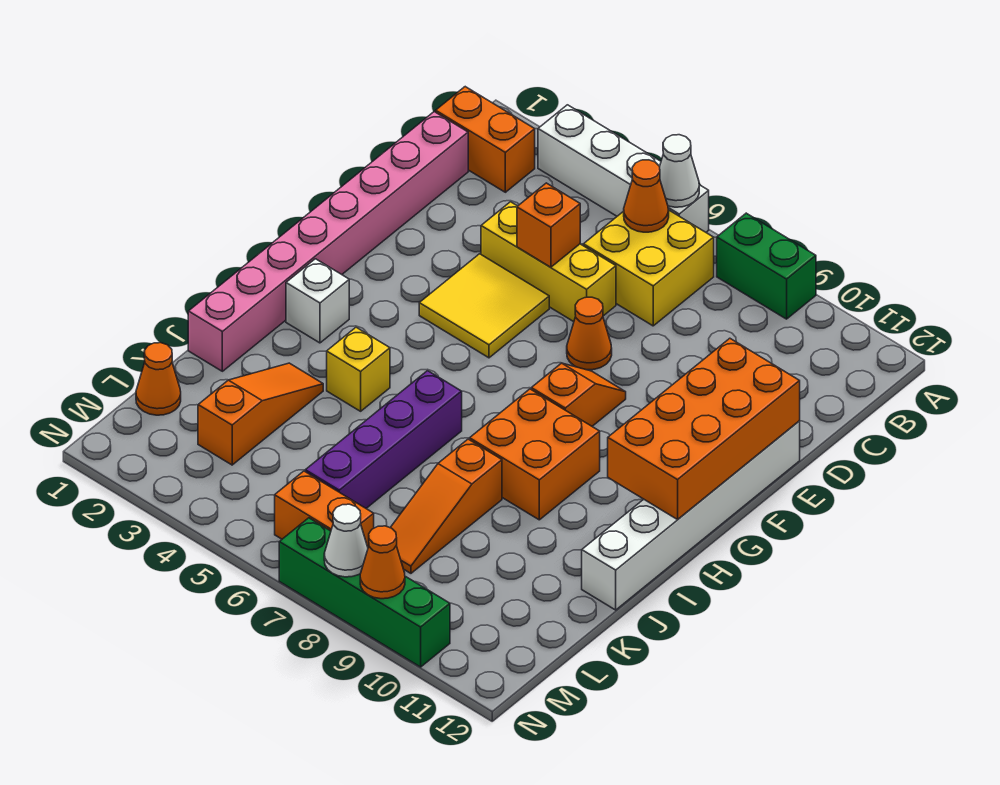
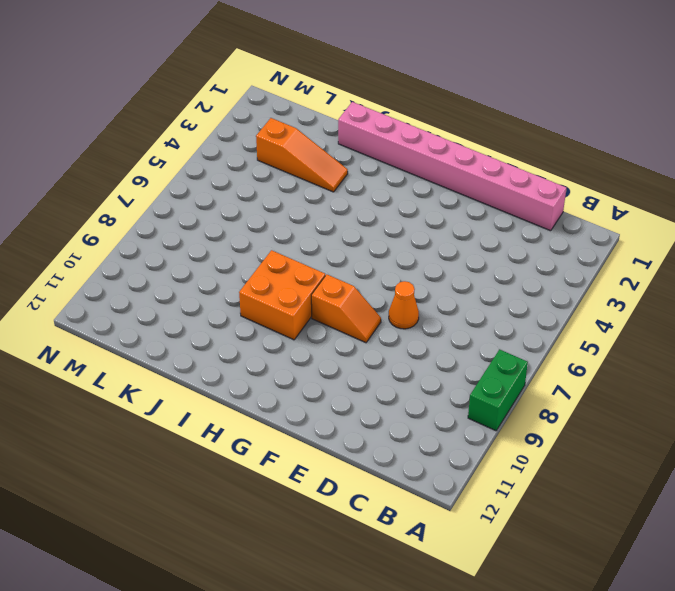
none -> white 1x4 brick [538,105,709,232]
none -> orange 1x2 brick [436,87,535,192]
none -> yellow 2x2 brick [583,210,714,326]

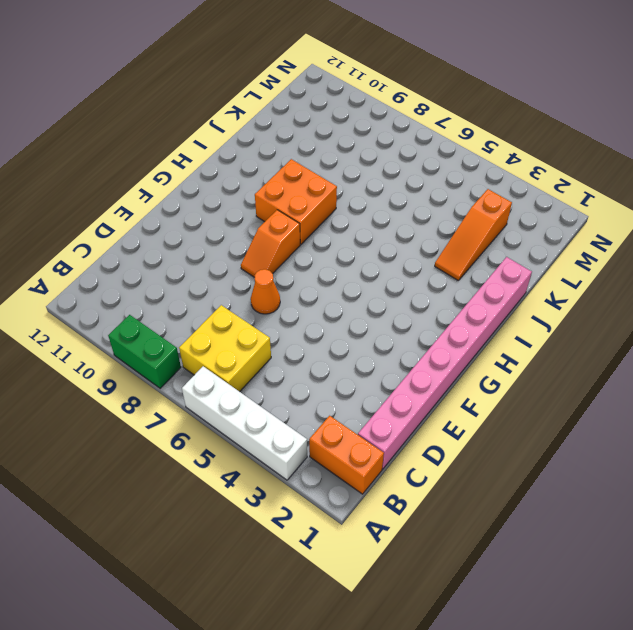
none -> yellow 1x3 brick [481,202,616,322]
none -> yellow 2x2 tile [419,254,549,358]
none -> white 1x6 brick [582,421,800,610]

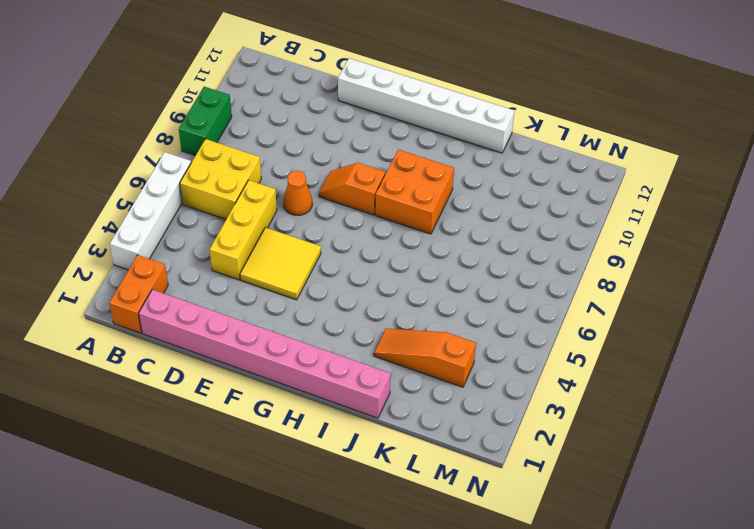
none -> white 1x1 brick [286,259,349,343]
none -> yellow 1x1 brick [327,327,390,411]
none -> purple 1x4 brick [305,371,462,508]

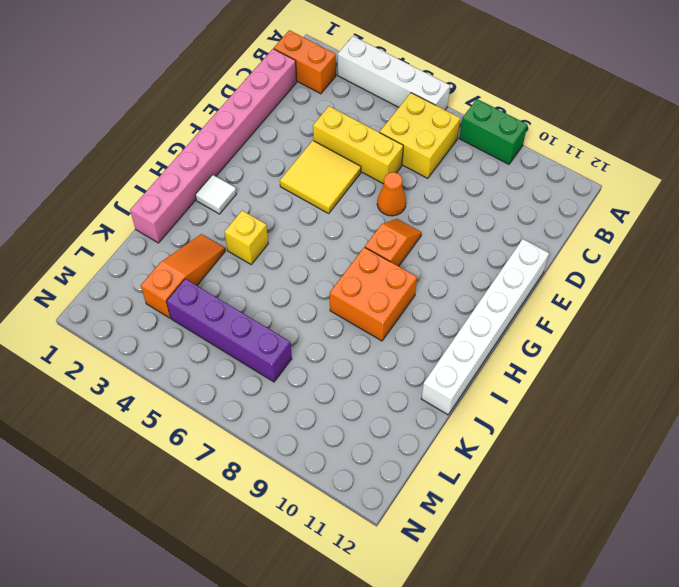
white 1x1 tile [196,175,236,214] -> white 1x1 brick [286,259,349,343]
purple 1x4 brick [167,279,292,382] -> purple 1x4 brick turned to [305,371,462,508]
none -> orange 1x3 slope [390,439,502,573]
none -> orange 1x1 cone [136,343,181,415]
none -> orange 1x2 brick [275,471,374,547]

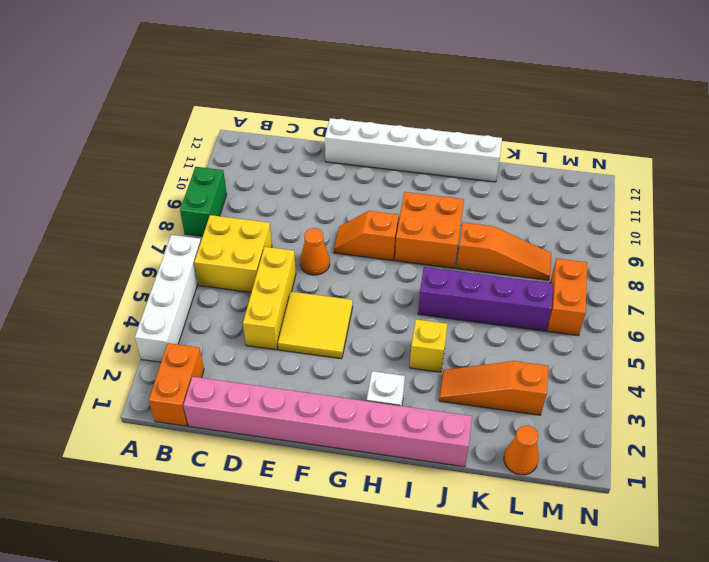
none -> green 1x4 brick [279,518,450,667]
none -> white 1x1 cone [660,135,699,207]
none -> orange 1x1 cone [624,160,669,232]

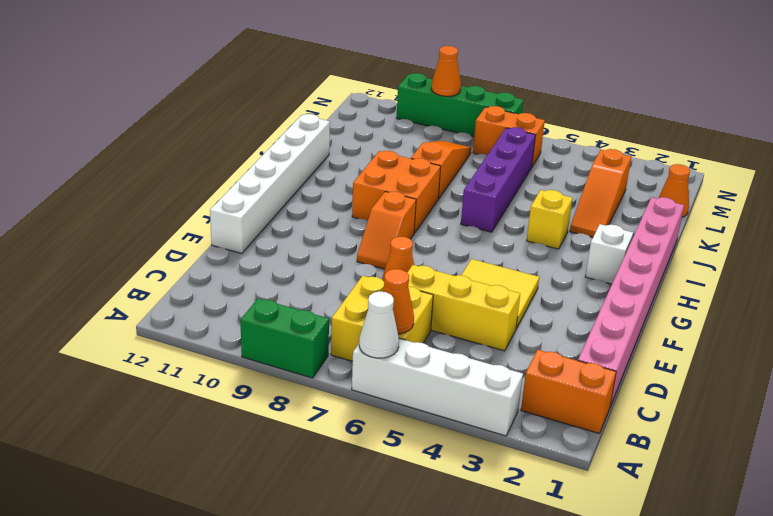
none -> orange 1x1 brick [517,183,580,267]
none -> orange 2x4 brick [608,338,800,519]
none -> white 1x1 cone [324,504,368,577]

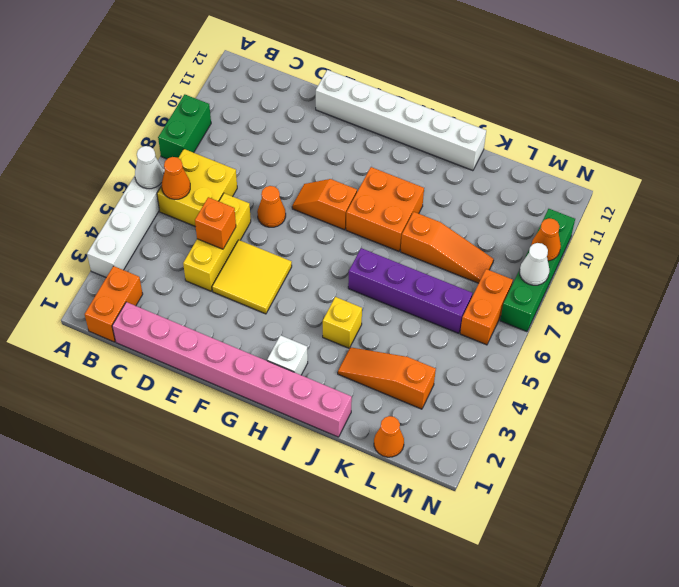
none -> orange 2x4 brick [608,338,800,519]

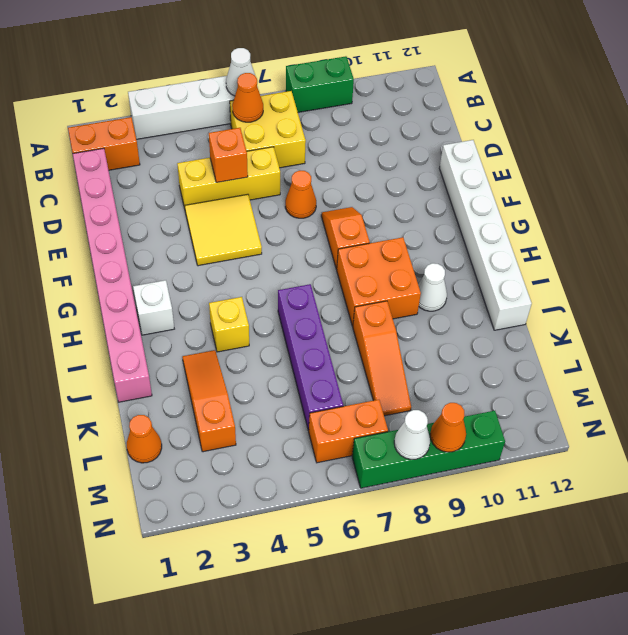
white 1x1 cone [418,263,447,311] -> none
none -> orange 2x4 brick [608,338,800,519]

